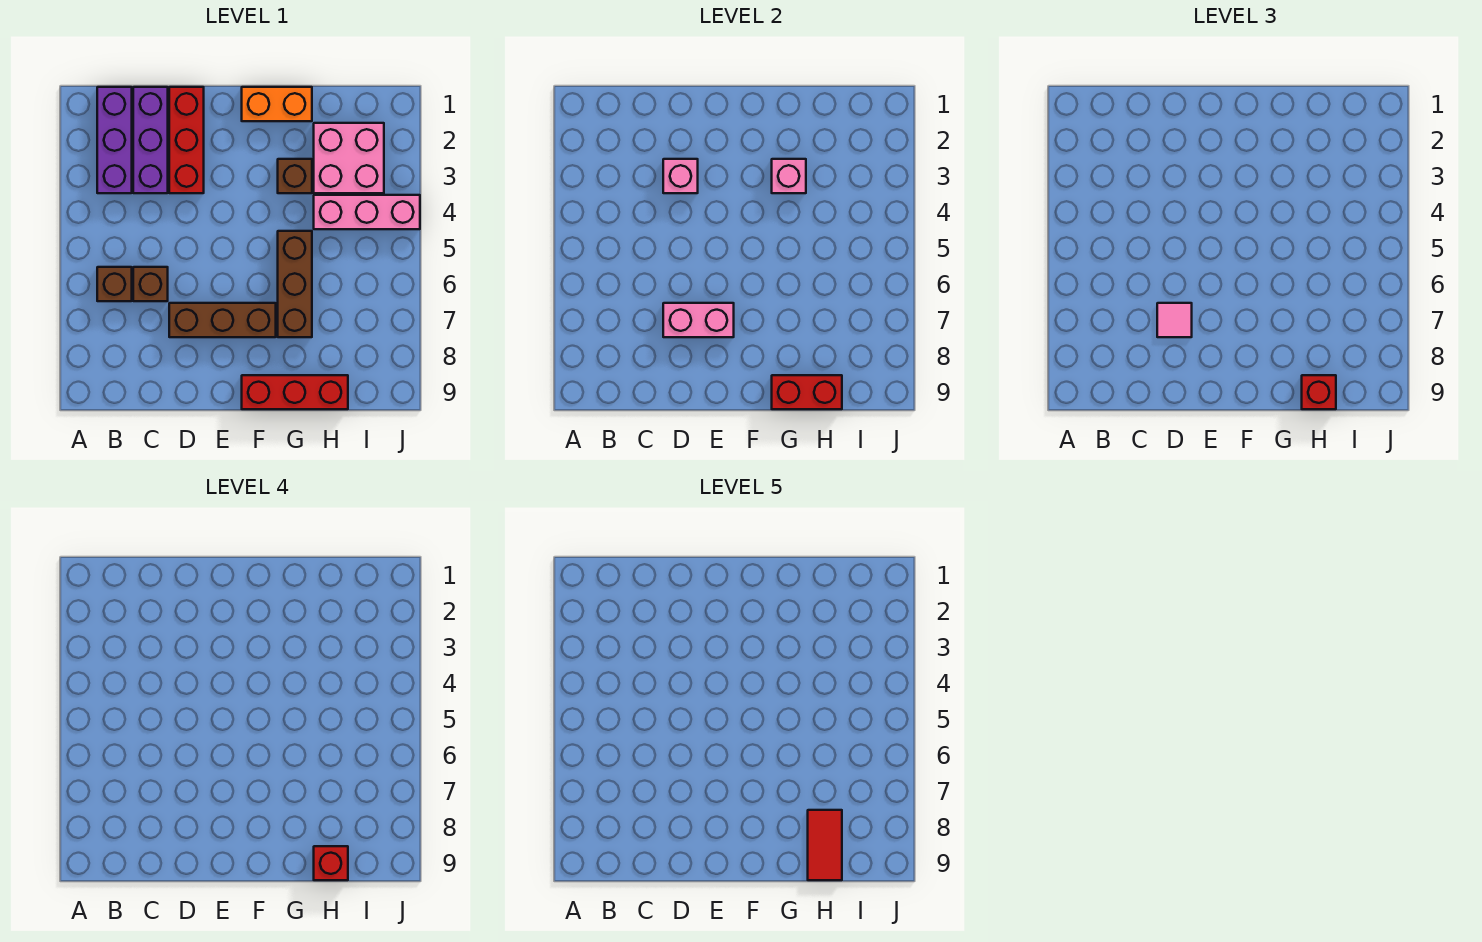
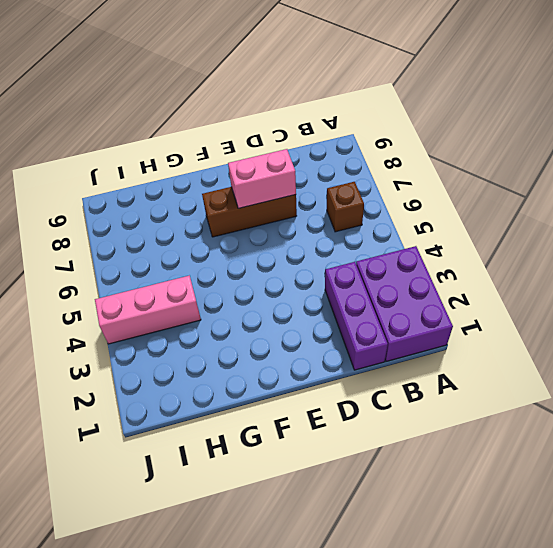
purple 2x3 brick [356,246,453,361] -> purple 1x3 brick [97,87,132,193]
none -> brown 1x1 brick [133,267,168,301]
none -> red 1x3 brick [169,87,204,193]
none -> orange 1x2 brick [242,87,312,121]

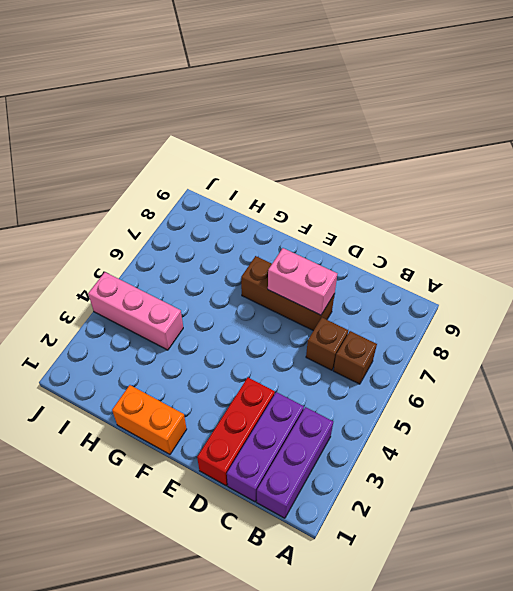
none -> red 1x3 brick [242,375,348,409]
none -> brown 1x1 brick [278,159,312,193]
none -> brown 1x3 brick [278,231,312,337]

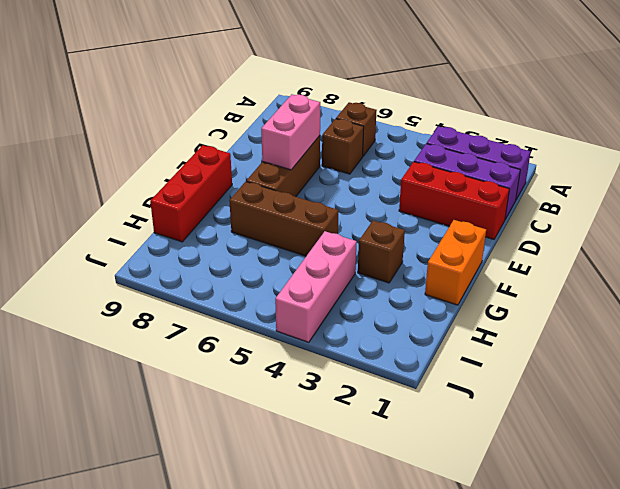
none -> pink 2x2 brick [314,123,384,193]
none -> pink 1x1 brick [663,159,698,193]
none -> pink 1x1 brick [772,159,806,193]

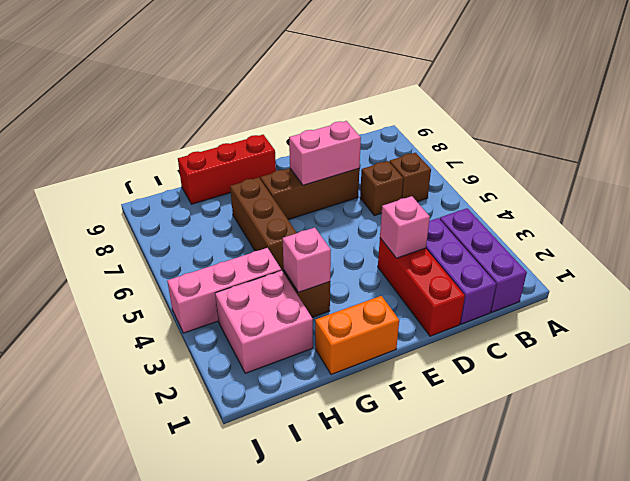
none -> red 1x2 brick [772,375,842,409]
none -> pink 1x1 tile [1157,303,1192,337]
none -> red 1x1 brick [1302,375,1336,409]

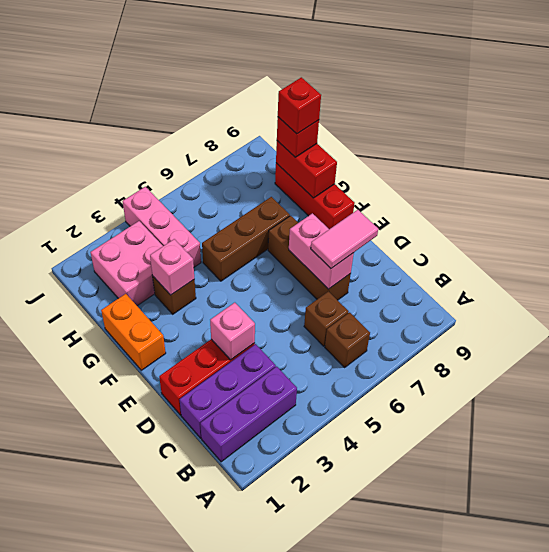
pink 1x2 tile [311,210,378,269] -> pink 1x1 tile [1157,303,1192,337]
none -> red 1x2 tile [808,810,842,880]

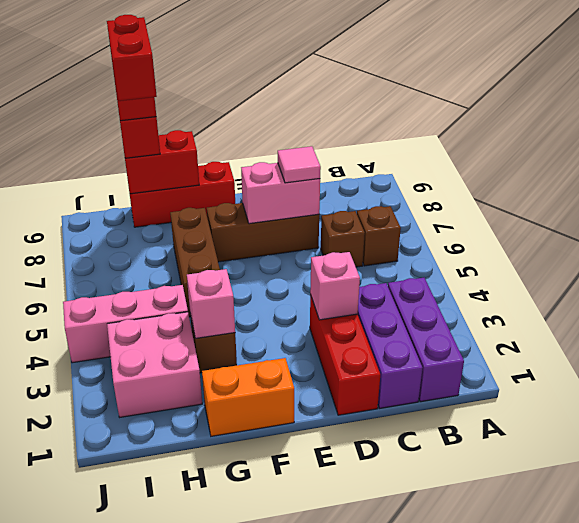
red 1x2 brick [107,15,157,101] -> red 1x2 tile [808,810,842,880]

